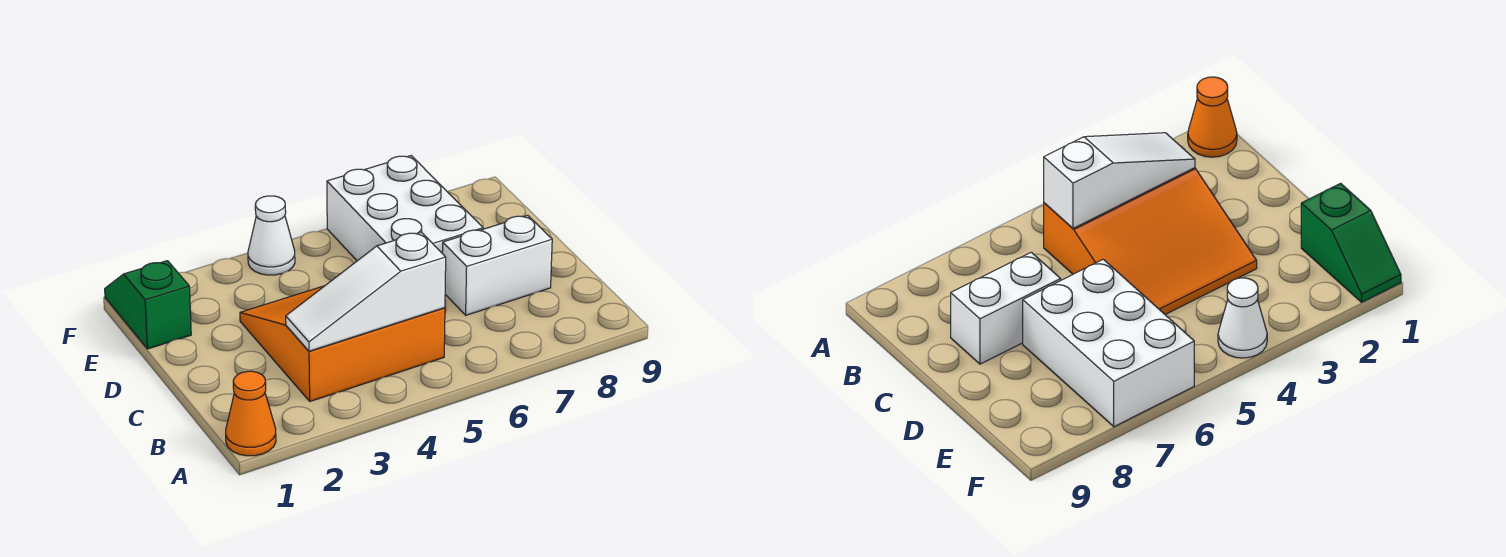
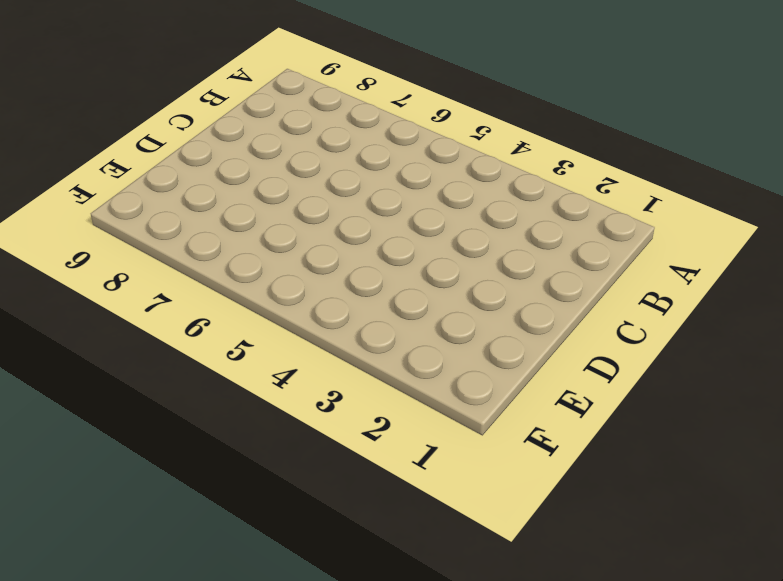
none -> orange 1x1 cone [226,371,276,456]
none -> orange 3x3 slope [240,286,445,401]

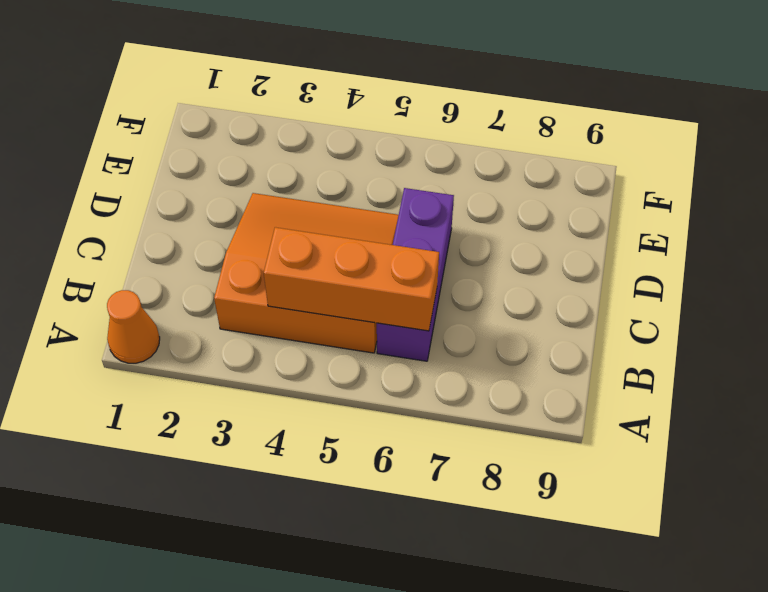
orange 1x3 brick [264,227,439,331] -> white 1x3 slope [286,232,446,351]
purple 1x3 brick [377,188,454,361] -> white 2x3 brick [327,156,483,261]
none -> white 1x2 brick [442,215,552,315]
none -> green 1x2 slope [105,261,191,349]

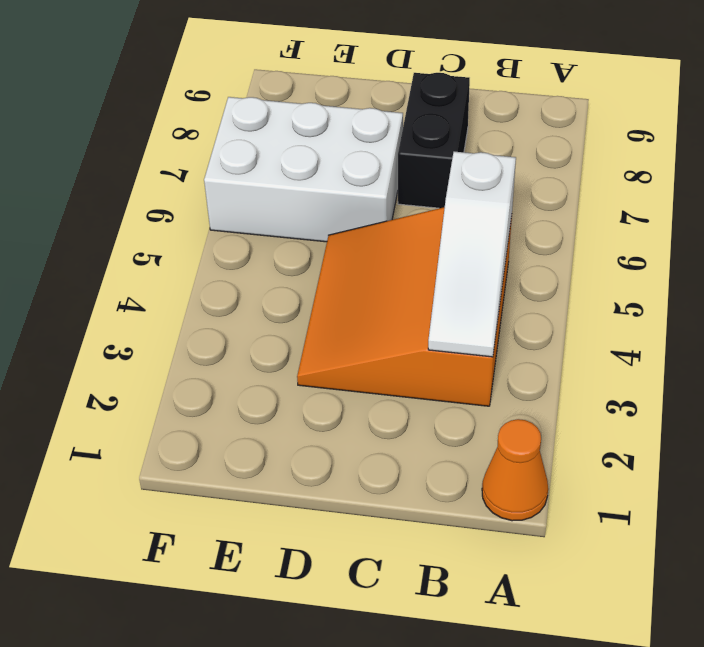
black 1x2 brick [398,73,470,208] -> white 1x2 brick [442,215,552,315]
none -> green 1x2 slope [105,261,191,349]
none -> white 1x1 cone [248,196,295,275]

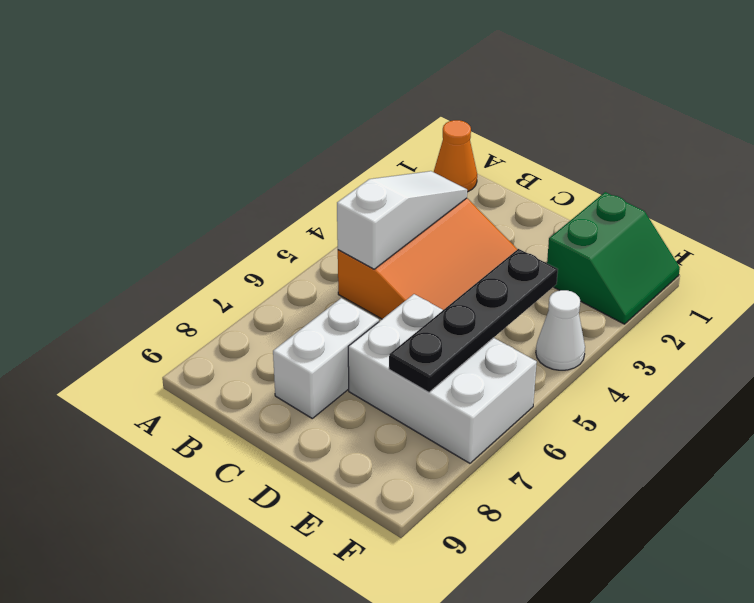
green 2x2 slope [547,192,680,324] -> green 1x2 slope [105,261,191,349]
black 1x4 plate [389,249,558,392] -> none

